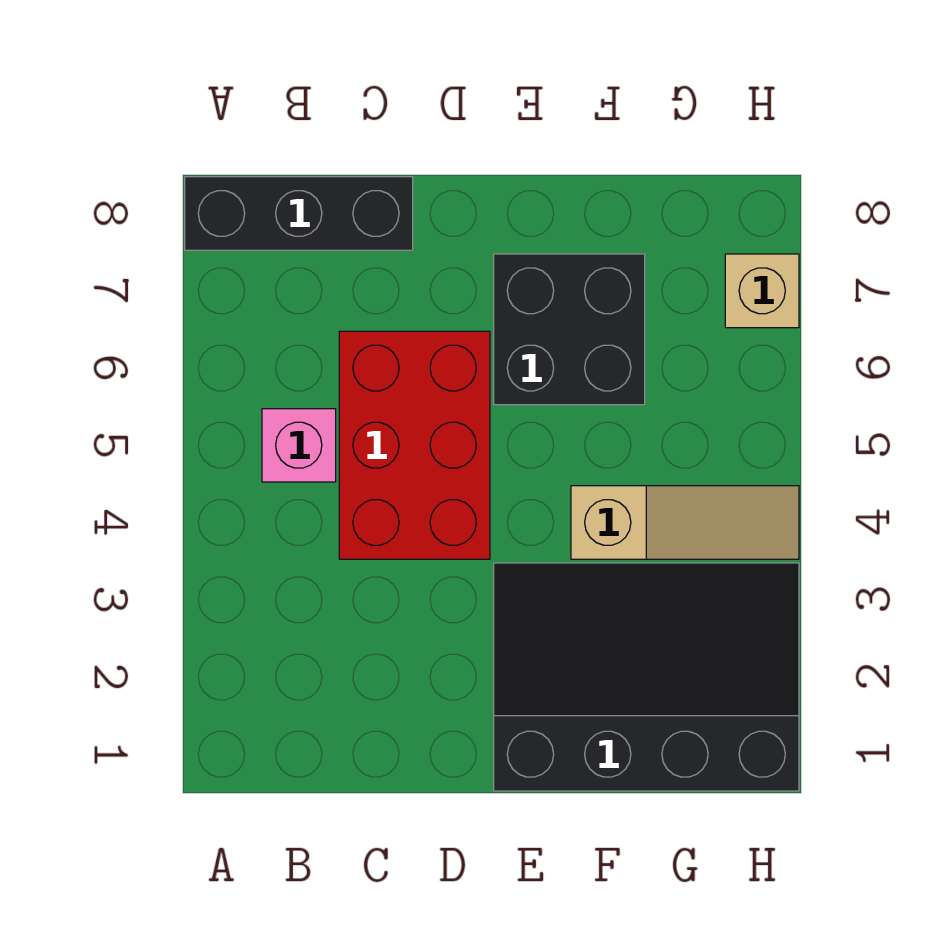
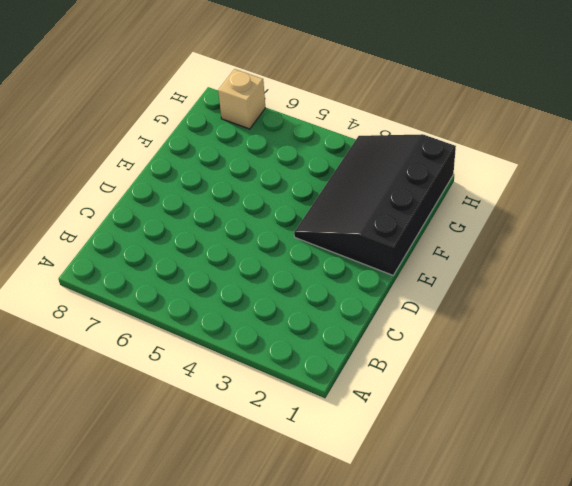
none -> black 1x3 brick [185,177,413,250]
none -> pink 1x1 brick [262,409,336,482]

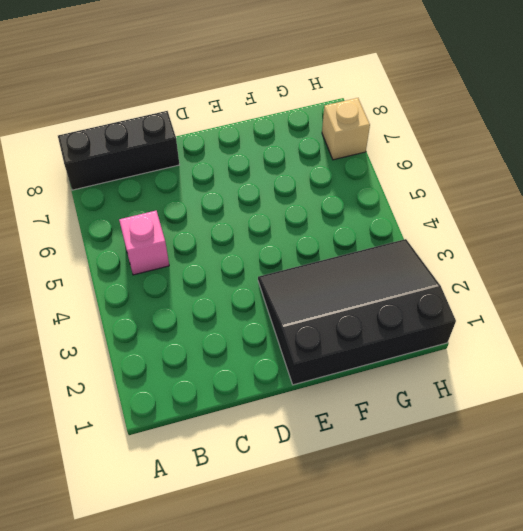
none -> red 2x3 brick [339,331,490,559]
none -> black 2x2 brick [494,254,645,405]

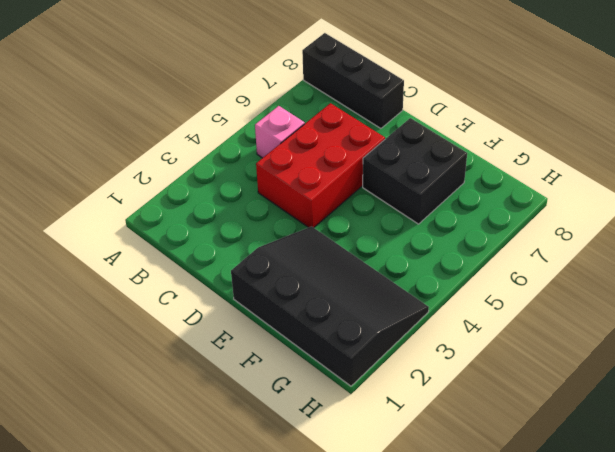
none -> tan 1x3 slope [571,486,799,559]
none -> tan 1x1 brick [725,254,799,328]

